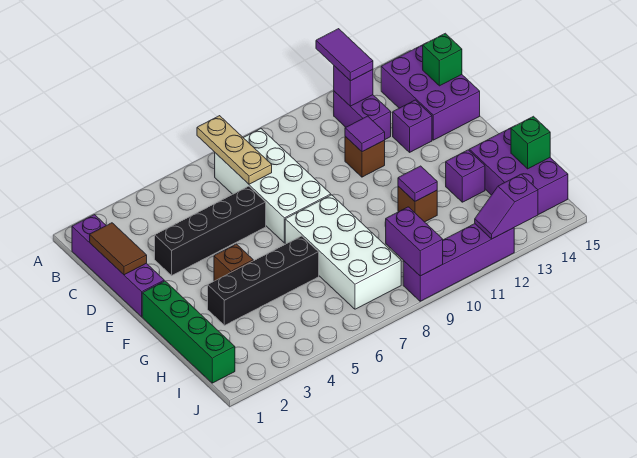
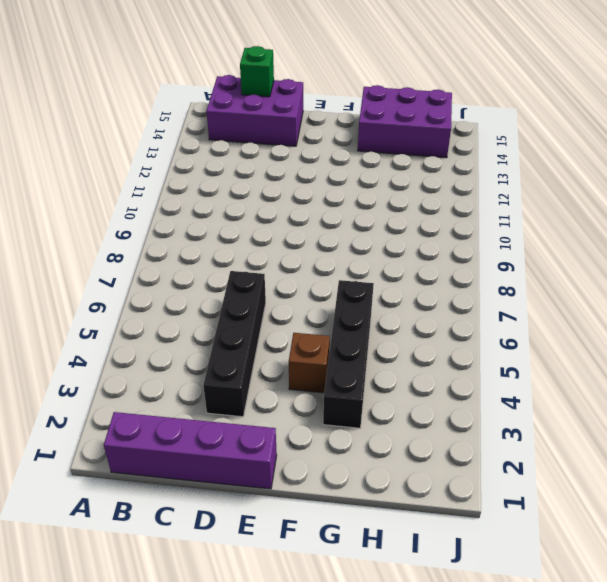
none -> white 2x4 brick [215,129,331,243]
none -> purple 1x2 brick [334,91,391,139]
none -> brown 1x1 brick [345,137,385,177]

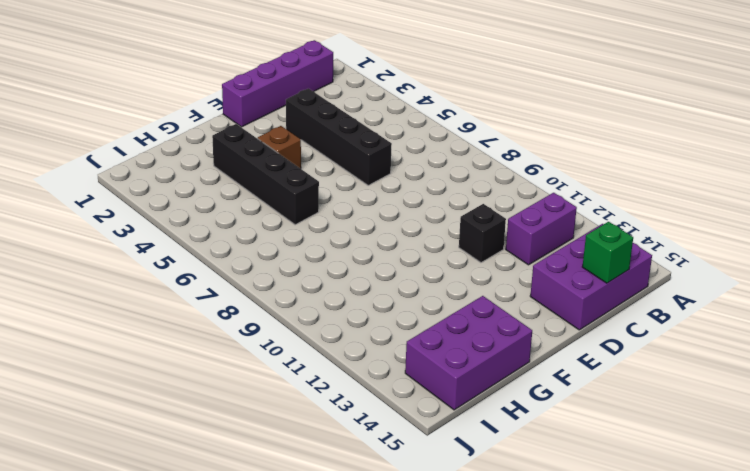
black 1x1 brick [459,204,506,263] -> brown 1x1 brick [345,137,385,177]
none -> white 2x4 brick [215,129,331,243]
none -> purple 1x1 brick [393,100,432,152]
none -> green 1x4 brick [142,281,235,383]

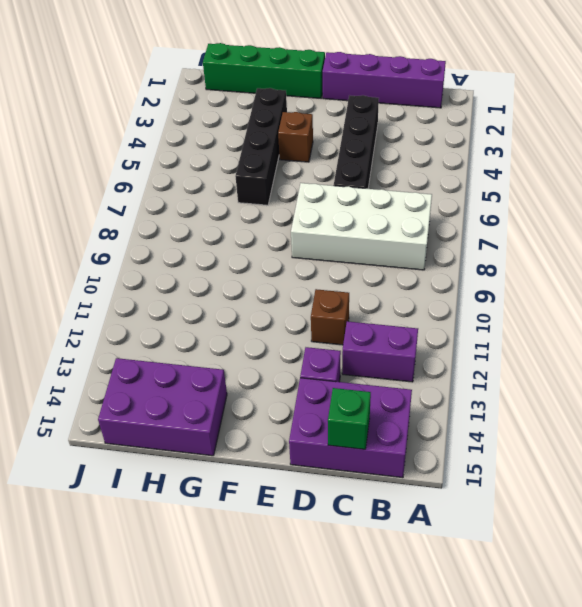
none -> white 2x4 brick [285,195,401,309]
none -> brown 1x1 brick [398,186,437,222]
none -> purple 1x1 brick [446,150,485,202]

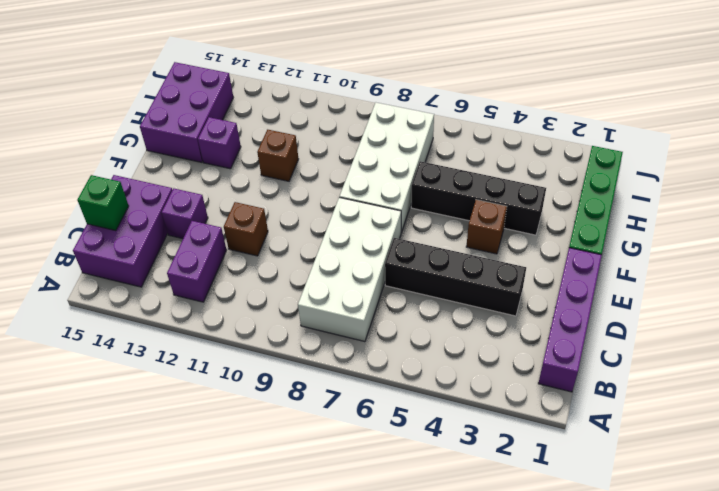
none -> purple 1x4 brick [403,224,514,301]
none -> tan 1x3 plate [197,116,272,184]
none -> purple 1x1 brick [334,66,373,106]

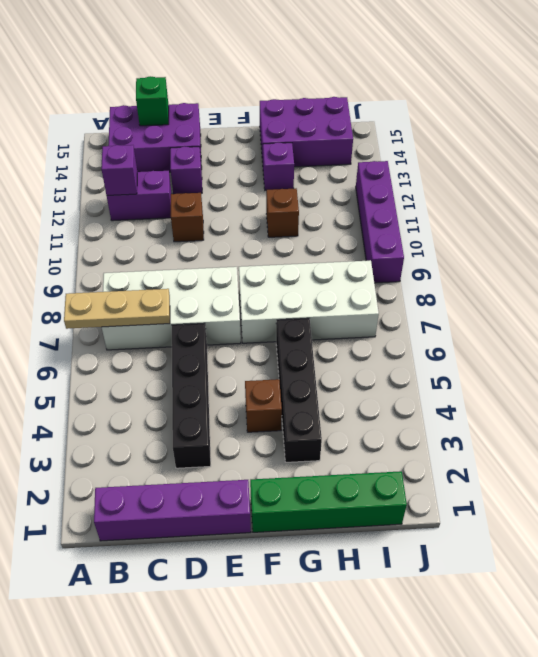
none -> brown 1x2 tile [90,223,147,275]
none -> purple 1x1 tile [345,116,385,152]
none -> purple 1x1 tile [398,166,437,201]

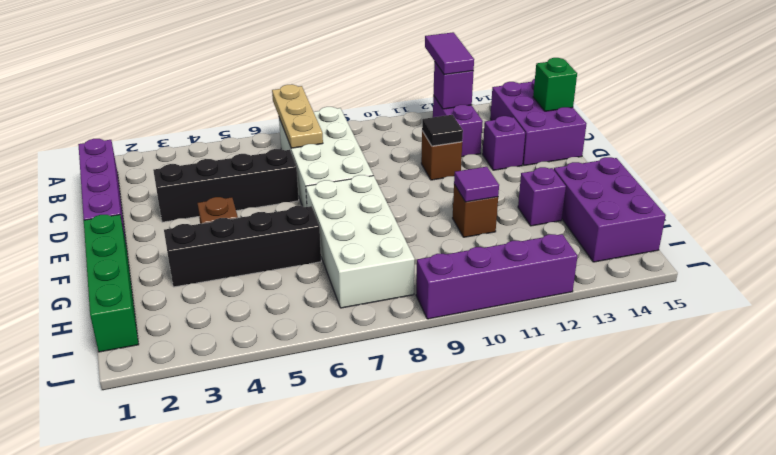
black 1x1 tile [422,115,463,146] -> purple 1x1 tile [345,116,385,152]
none -> brown 1x2 tile [90,223,147,275]
none -> green 1x1 brick [511,116,550,169]
none -> purple 1x2 brick [386,207,443,276]

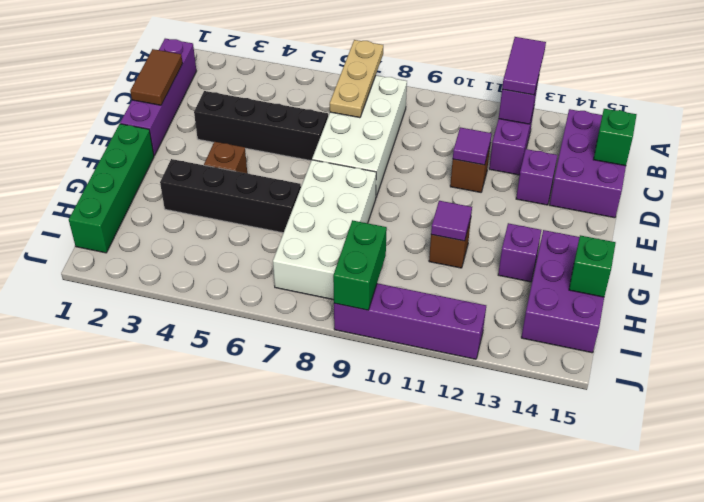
green 1x2 brick [333,220,387,310] -> purple 1x2 brick [386,207,443,276]
none -> purple 1x2 slope [475,174,538,239]

